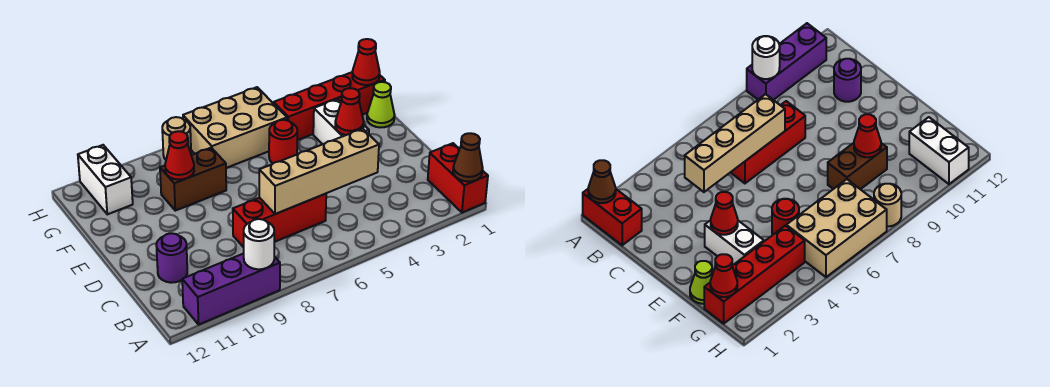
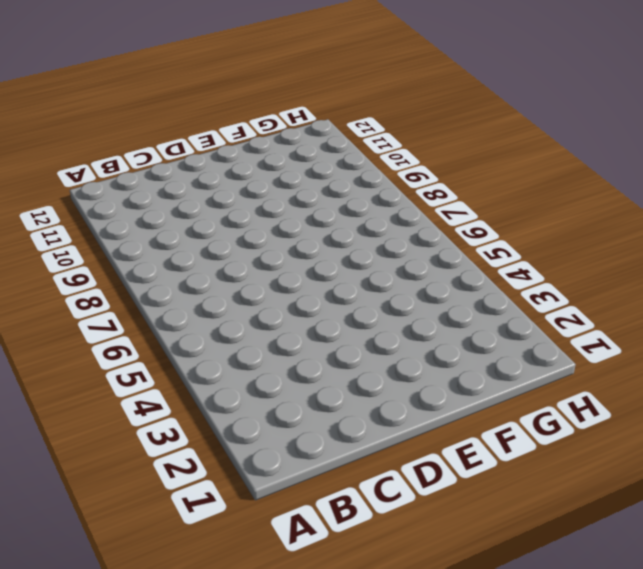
none -> red 1x2 brick [428,143,488,213]
none -> purple 1x3 brick [182,253,280,324]
none -> red 1x3 brick [233,194,326,247]

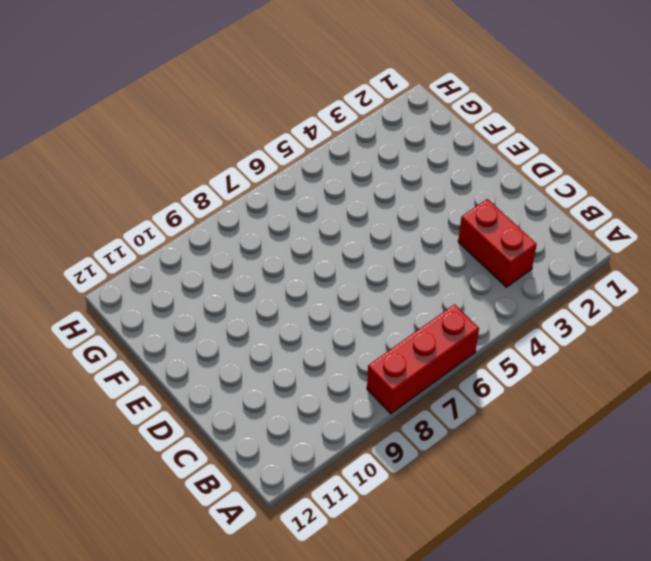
red 1x3 brick [367,304,479,413] -> red 1x3 brick moved to [233,194,326,247]
red 1x2 brick [458,199,537,287] -> red 1x2 brick moved to [428,143,488,213]
none -> purple 1x3 brick [182,253,280,324]
none -> purple 1x1 round brick [156,233,187,283]
none -> white 1x2 brick [313,99,369,144]

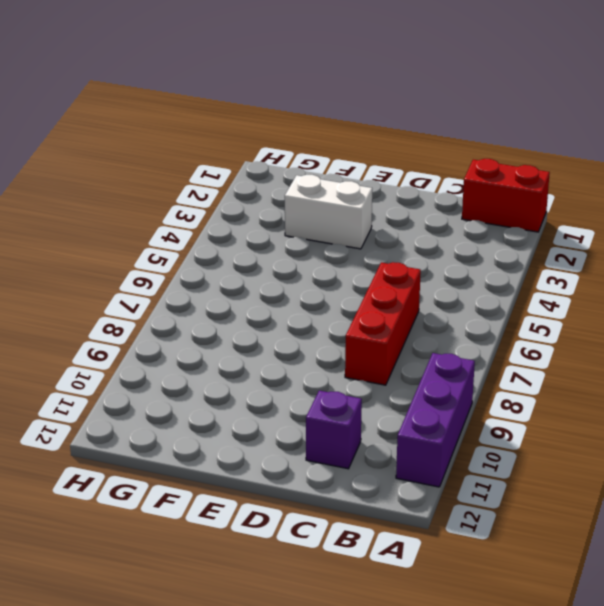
purple 1x1 brick [306,391,362,469] -> purple 1x1 round brick [156,233,187,283]
none -> lime 1x1 cone [367,82,395,128]
none -> red 1x1 round brick [269,120,297,163]
none -> brown 1x2 brick [160,148,226,211]

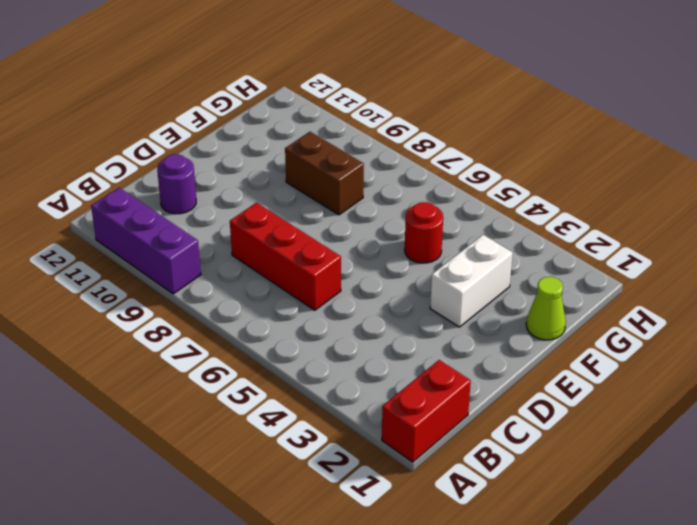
none -> red 1x4 brick [274,72,385,140]
none -> tan 2x3 brick [183,87,287,168]
none -> white 1x2 brick [78,145,133,214]

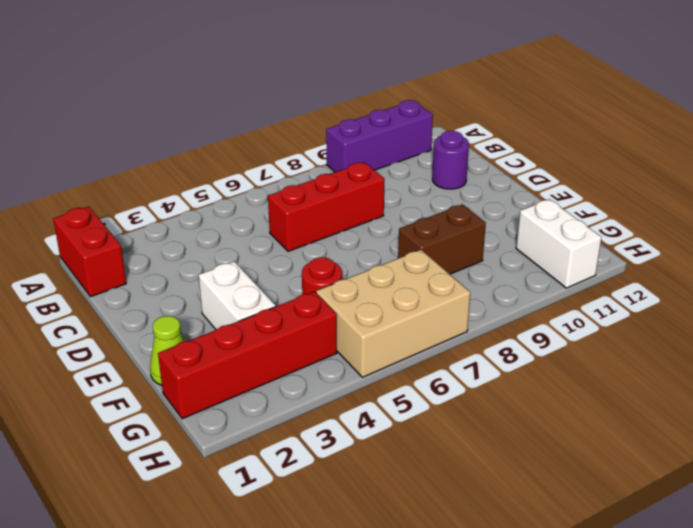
none -> tan 1x1 round brick [162,117,191,160]
none -> brown 1x1 cone [453,133,483,182]
none -> white 1x1 round brick [244,219,274,269]

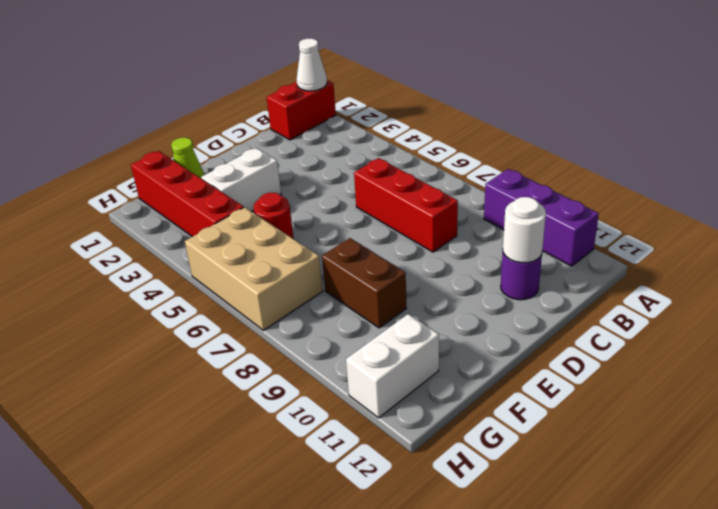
white 1x1 cone [297,38,327,91] -> brown 1x1 cone [453,133,483,182]
white 1x1 round brick [503,197,546,263] -> white 1x1 round brick moved to [244,219,274,269]
none -> tan 1x1 round brick [162,117,191,160]
none -> tan 1x4 brick [259,129,379,214]
none -> red 1x1 cone [335,88,364,135]

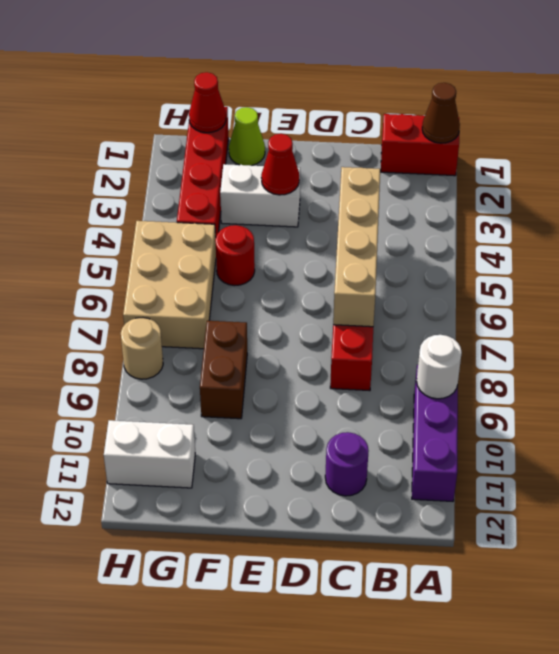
none -> red 1x1 cone [165,131,194,180]

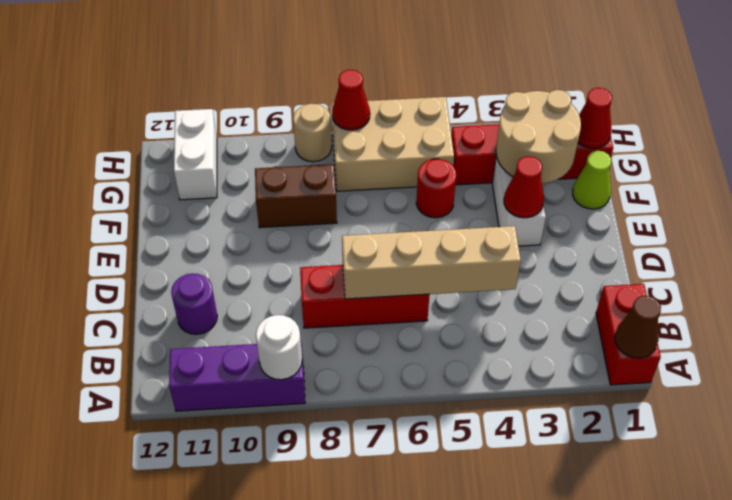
tan 2x2 round brick [496,90,581,183] -> none
red 1x1 cone [332,70,370,130] -> red 1x1 cone moved to [165,131,194,180]

